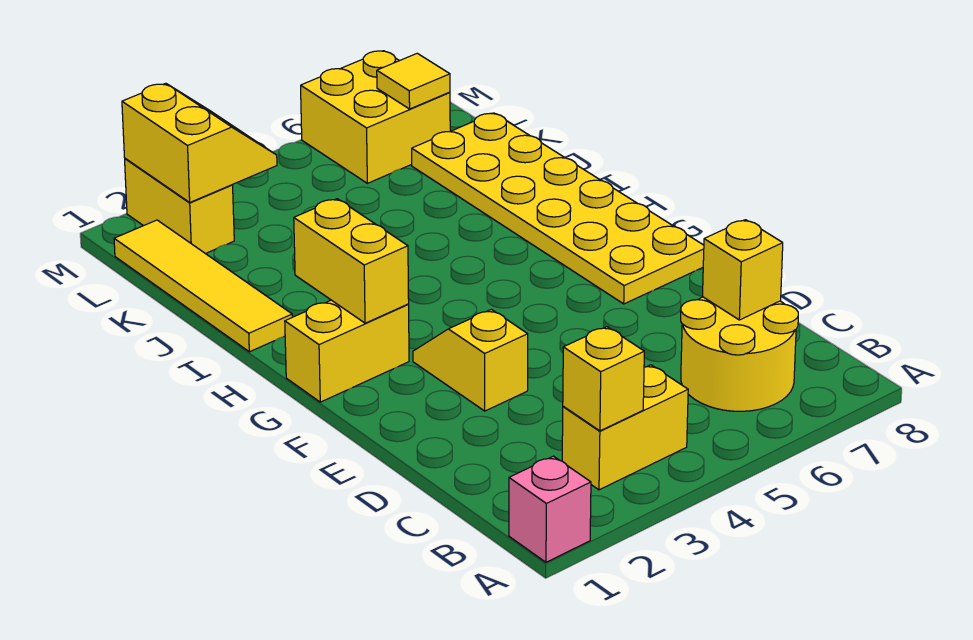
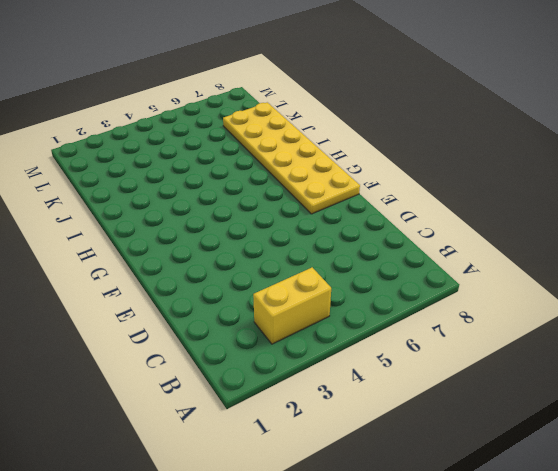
none -> pink 1x1 brick [509,456,591,562]
none -> yellow 2x2 round brick [681,297,798,411]
none -> yellow 1x2 slope [413,309,528,411]

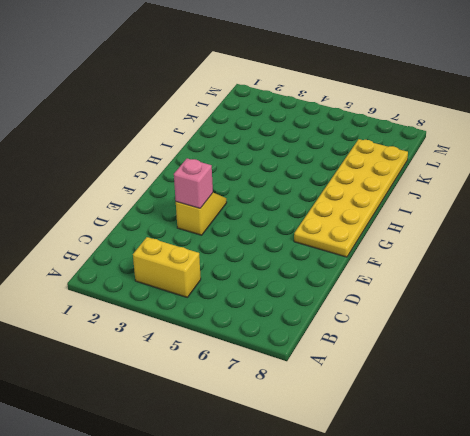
pink 1x1 brick [174,159,213,208] -> pink 1x1 brick moved to [509,456,591,562]
none -> yellow 2x2 round brick [681,297,798,411]
none -> yellow 1x2 brick [285,300,409,402]
none -> yellow 1x4 tile [114,220,292,352]

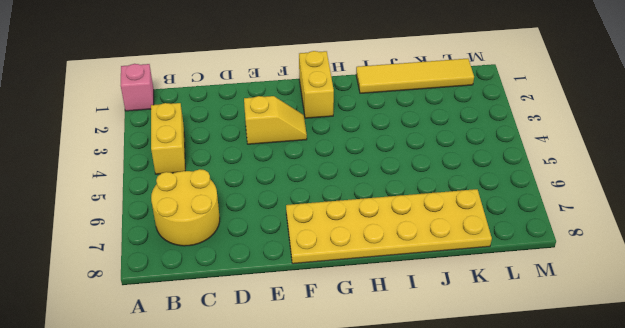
none -> yellow 1x2 brick [125,159,234,254]
none -> yellow 2x2 brick [301,51,450,183]
none -> yellow 1x1 brick [563,327,644,431]

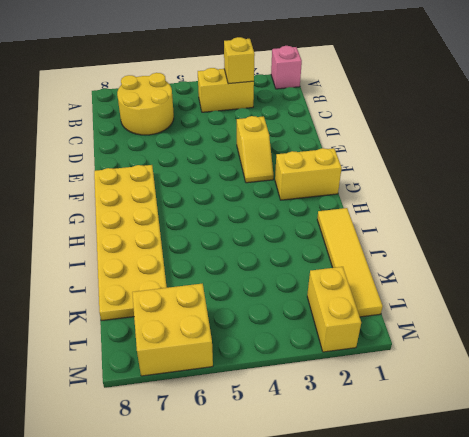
none -> yellow 1x1 brick [703,220,783,320]
none -> yellow 1x2 brick [294,199,409,323]
none -> yellow 2x2 slope [122,83,277,202]

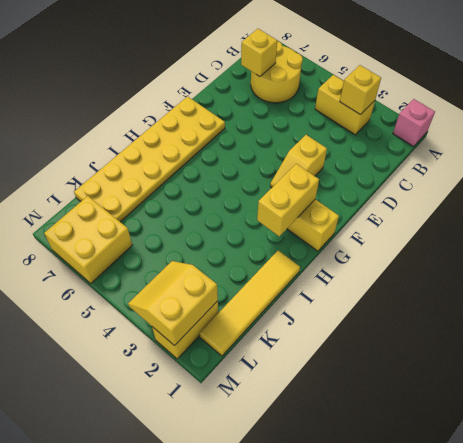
none -> yellow 1x1 tile [377,53,450,109]

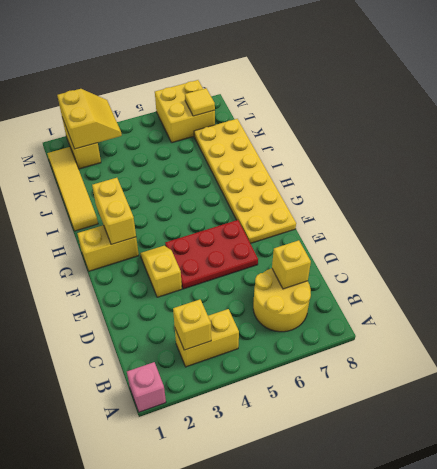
red 2x3 plate [165,220,258,289] -> none

